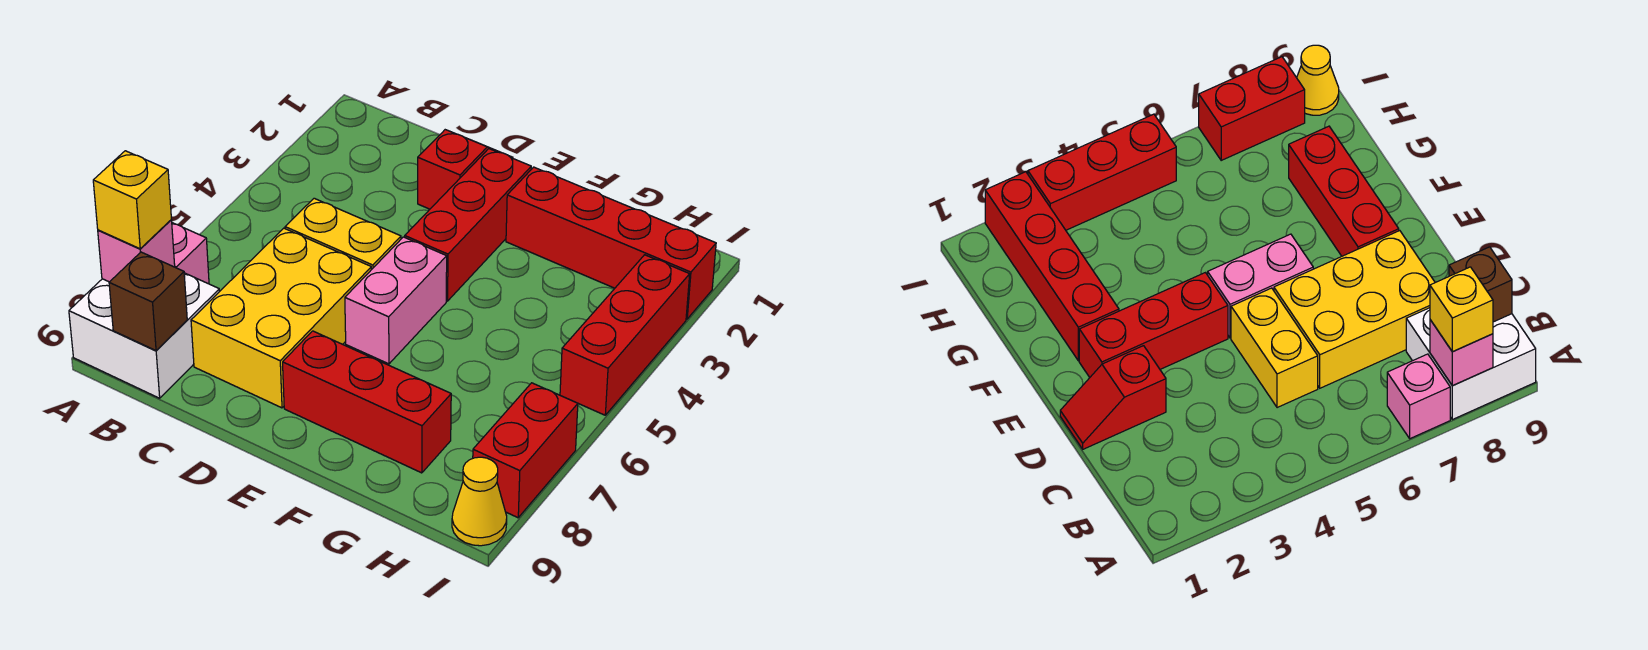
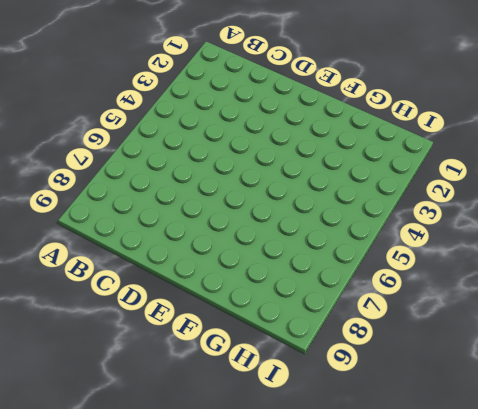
none -> pink 1x1 brick [172,223,209,284]
none -> white 2x2 brick [69,273,220,398]
none -> yellow 1x2 brick [285,198,401,270]

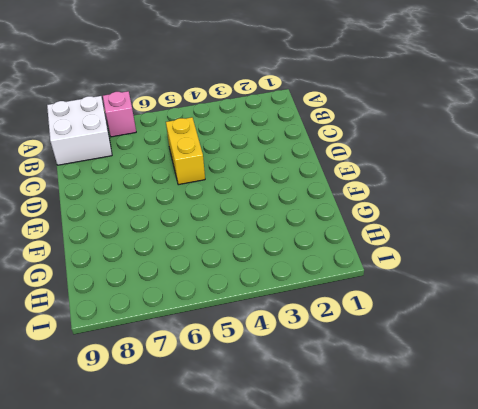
none -> yellow 2x3 brick [191,228,371,408]
none -> red 1x2 slope [418,130,513,209]
none -> red 1x3 brick [405,149,531,301]

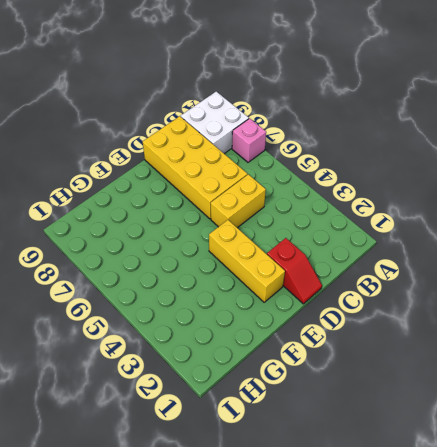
yellow 2x4 brick [143,116,247,219] -> yellow 2x3 brick [191,228,371,408]
yellow 1x3 brick [209,220,285,302] -> red 1x3 brick [405,149,531,301]
none -> pink 1x2 brick [345,237,447,364]
none -> red 1x3 brick [283,331,451,473]
none -> red 1x4 brick [506,167,716,319]

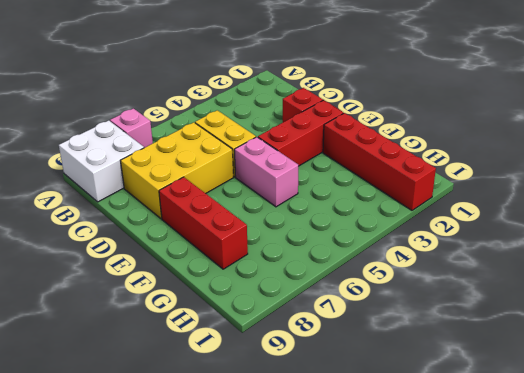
pink 1x2 brick [234,137,298,207] -> pink 1x2 brick turned to [345,237,447,364]
none -> red 1x3 brick [560,255,690,415]
none -> red 1x2 brick [473,383,578,518]
none -> yellow 1x1 cone [452,457,507,546]

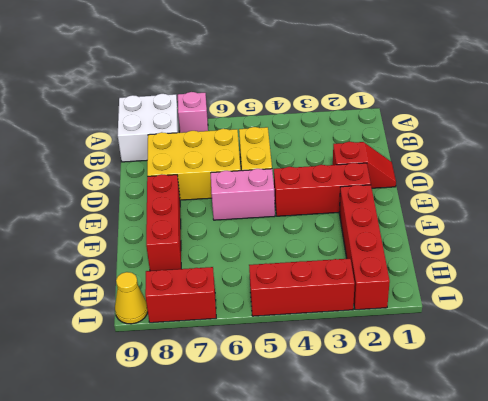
none -> pink 1x1 brick [98,220,175,282]
none -> brown 1x1 brick [109,252,187,351]
none -> yellow 1x1 brick [93,151,171,249]

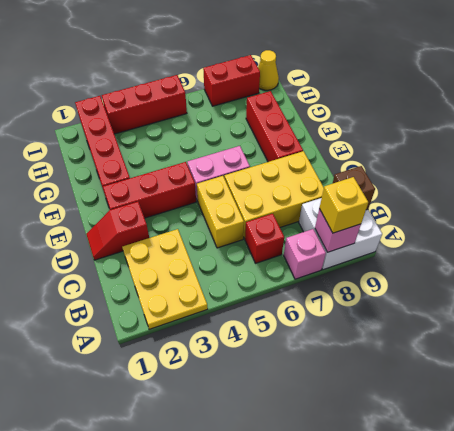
yellow 2x3 plate [122,229,208,329] -> none
red 1x1 brick [245,214,284,263] -> none

